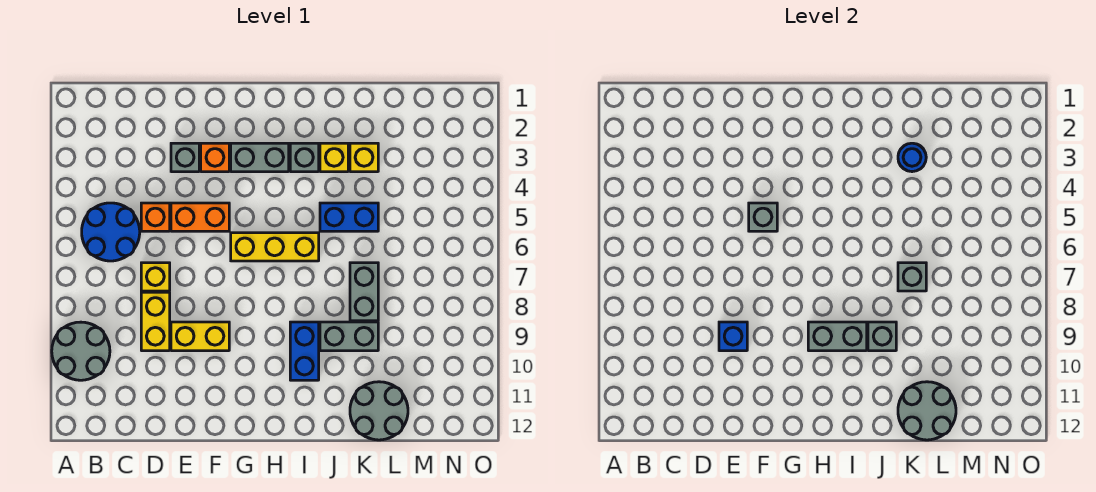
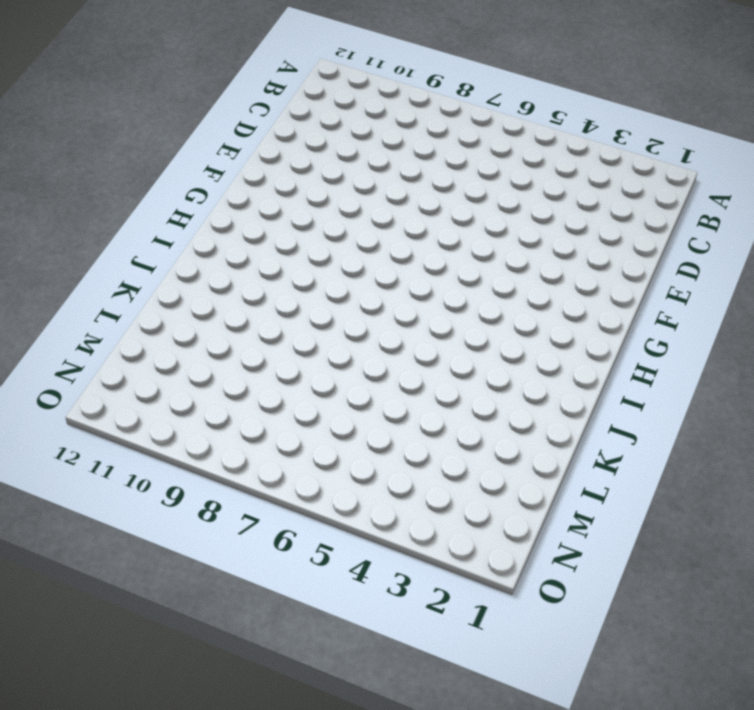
none -> grey 2x2 round brick [52,322,110,380]
none -> blue 2x2 round brick [82,203,140,261]
none -> orange 1x1 brick [141,203,170,231]

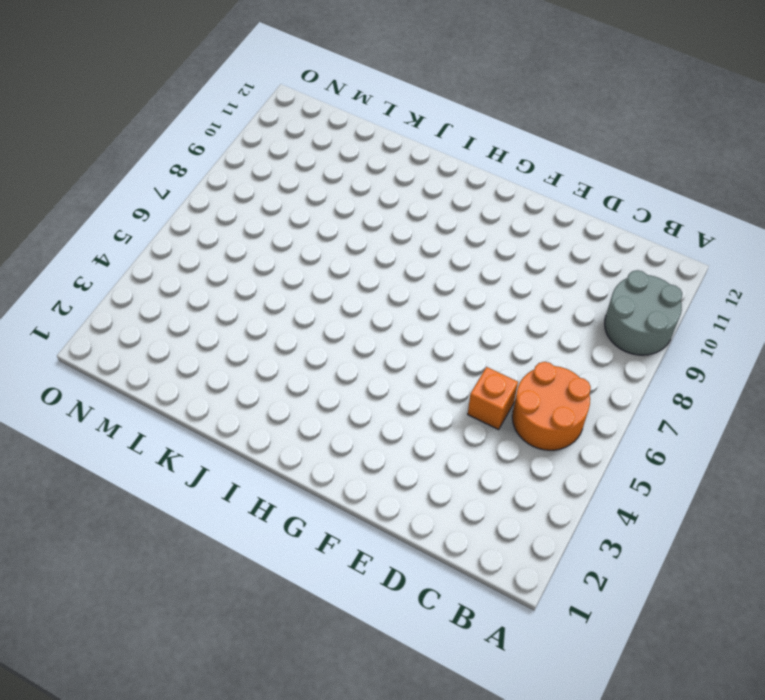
orange 2x2 round brick [512,362,591,450] -> blue 2x2 round brick [82,203,140,261]
none -> yellow 1x1 brick [141,263,170,291]
none -> yellow 1x2 brick [141,292,170,351]
none -> grey 1x1 brick [171,143,199,172]

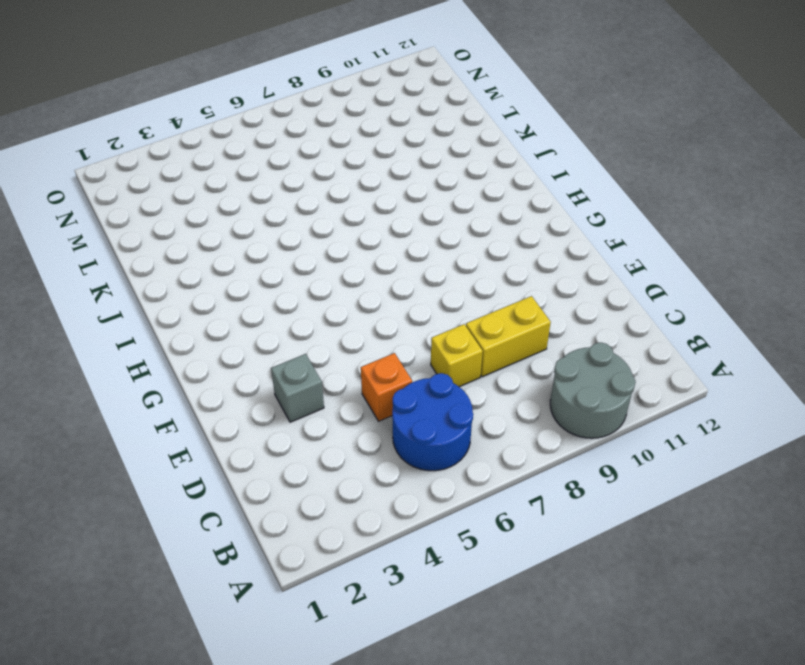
none -> orange 1x2 brick [171,203,229,231]
none -> yellow 1x2 brick [171,322,229,351]
none -> orange 1x1 brick [201,143,229,172]

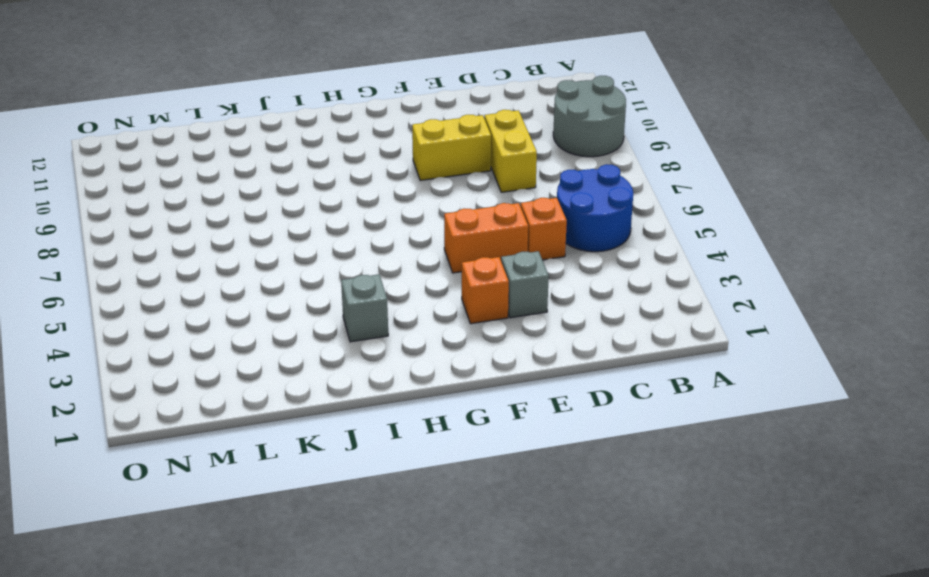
none -> yellow 1x1 brick [141,263,170,291]
none -> grey 1x2 brick [231,143,289,172]
none -> yellow 1x3 brick [231,233,319,261]

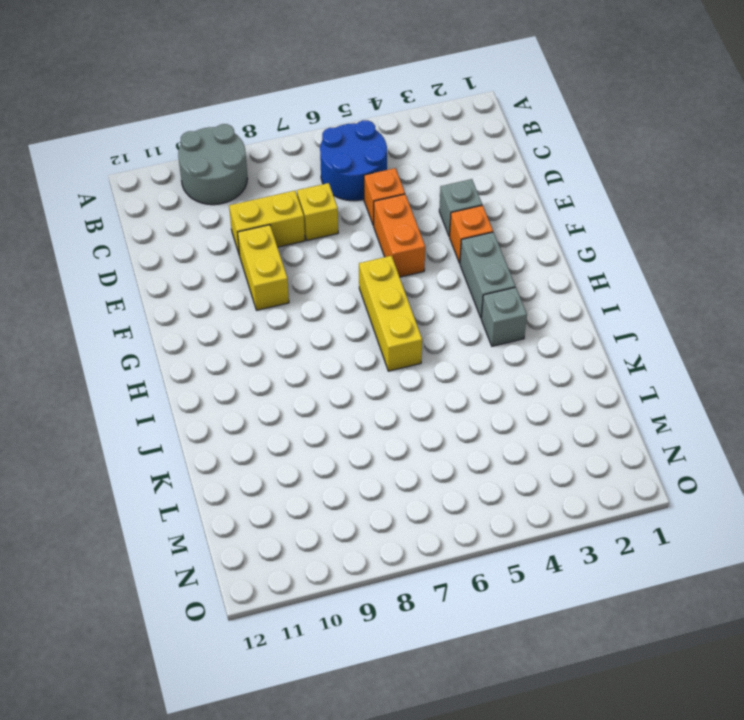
none -> blue 1x2 brick [290,322,319,380]
none -> yellow 1x1 brick [320,143,348,172]
none -> blue 1x2 brick [320,203,378,231]

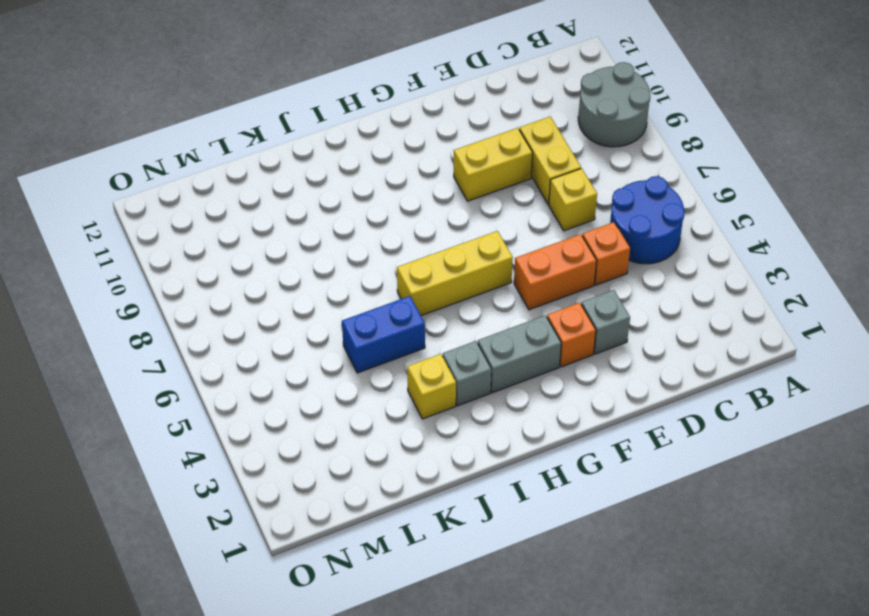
none -> blue 1x2 brick [290,322,319,380]
none -> grey 1x2 brick [320,322,378,351]
none -> yellow 1x1 brick [350,143,378,172]

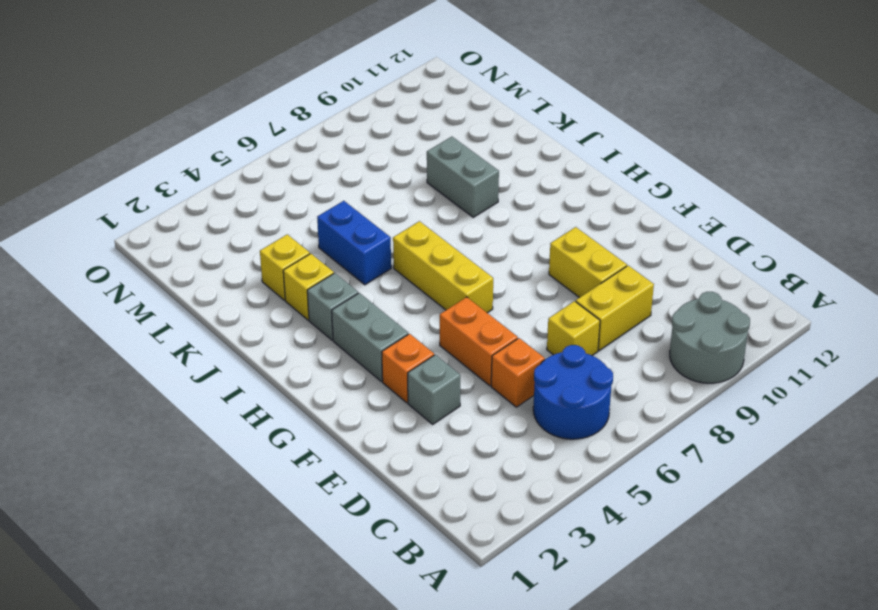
none -> blue 1x2 brick [290,322,319,380]
none -> grey 1x2 brick [350,263,378,321]
none -> grey 2x2 round brick [350,382,408,440]

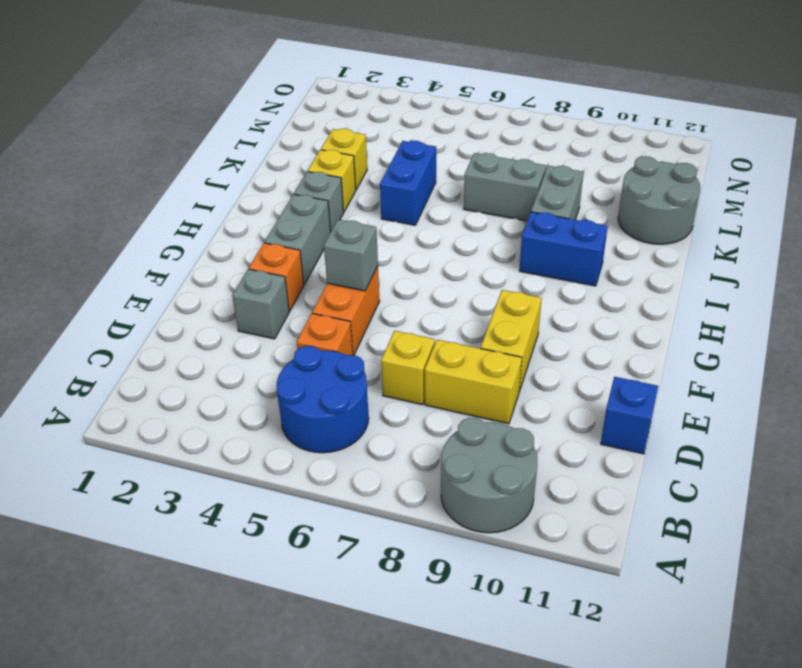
blue 1x1 brick [601,377,658,454] -> blue 1x1 brick moved to [719,322,747,351]
none -> yellow 1x3 brick [231,233,319,261]
none -> grey 1x2 brick [808,322,867,351]
none -> grey 1x1 brick [868,322,896,351]

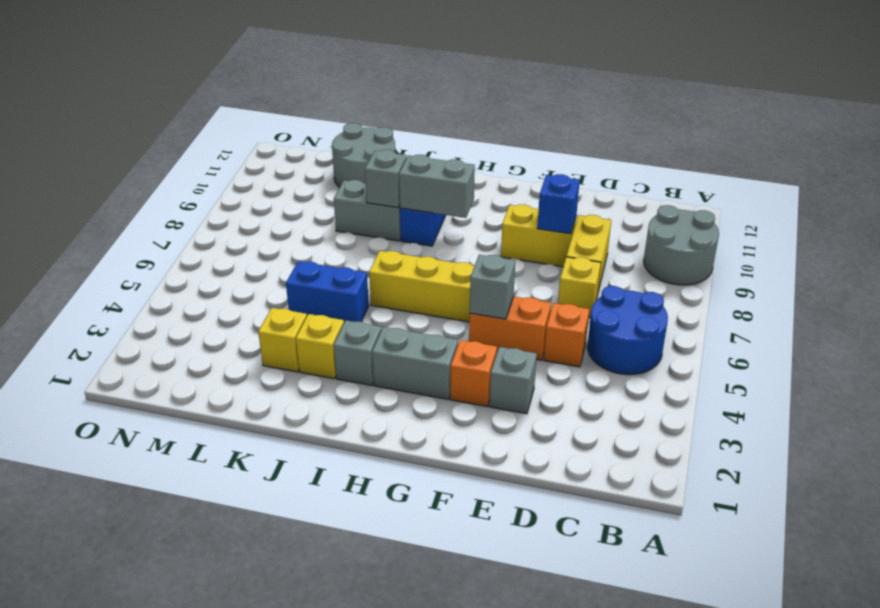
none -> grey 1x2 brick [350,263,378,321]
none -> blue 1x1 round brick [898,143,926,172]
none -> grey 1x1 brick [898,263,926,291]

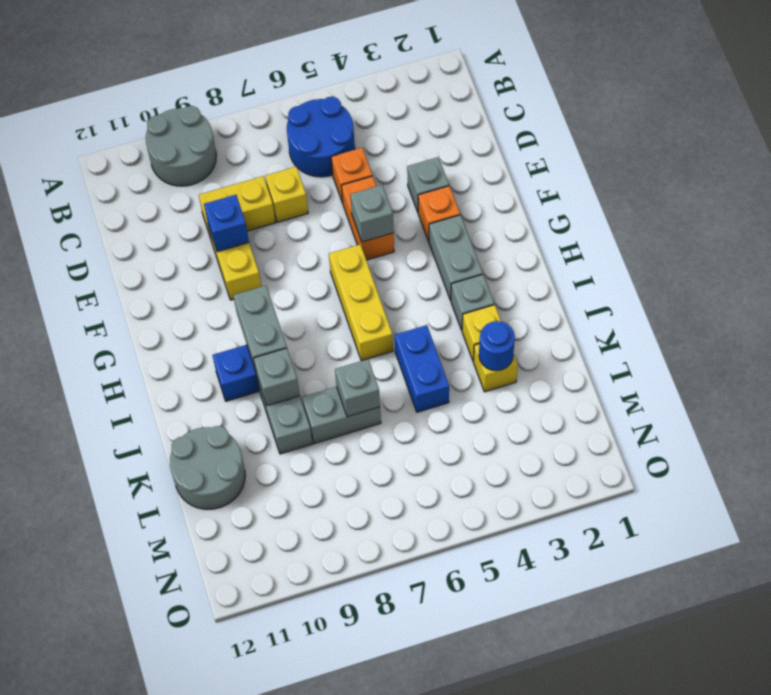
none -> grey 2x2 round brick [898,382,956,440]

